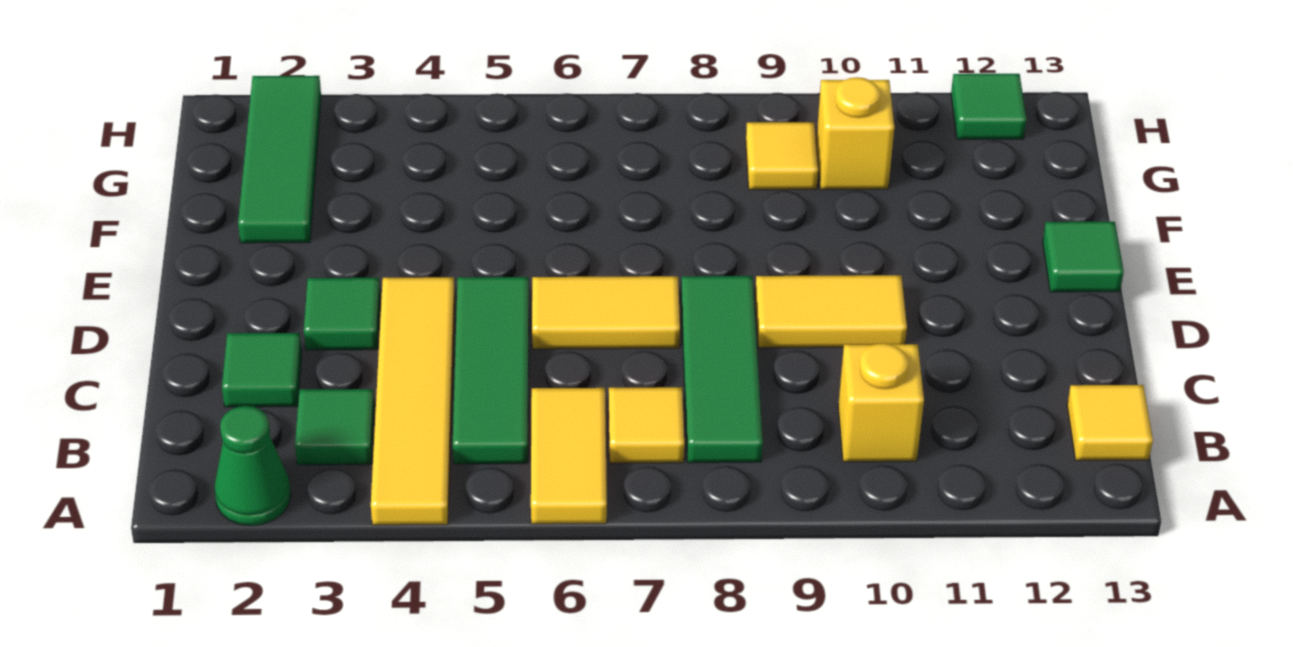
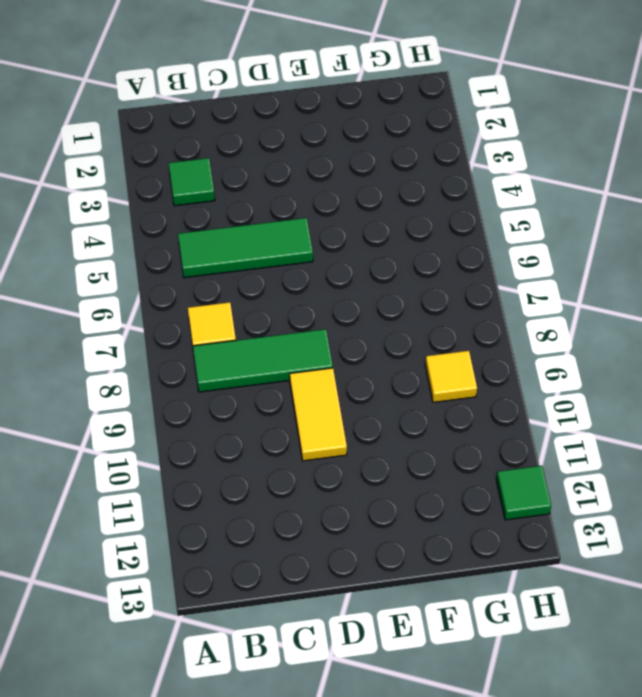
none -> green 1x1 cone [214,406,291,526]
none -> yellow 1x4 tile [371,277,455,525]
none -> yellow 1x2 tile [531,388,607,524]

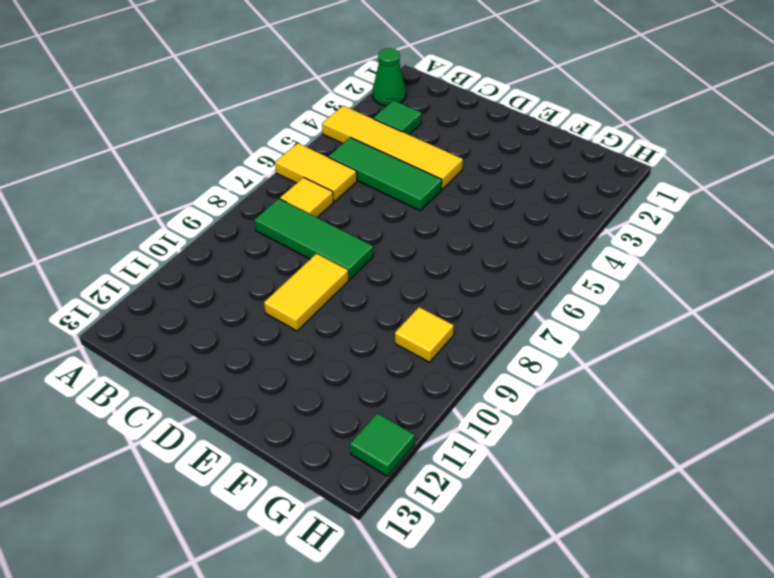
none -> yellow 1x1 brick [838,343,924,462]
none -> yellow 1x1 tile [1067,385,1153,460]
none -> green 1x1 tile [222,333,302,407]

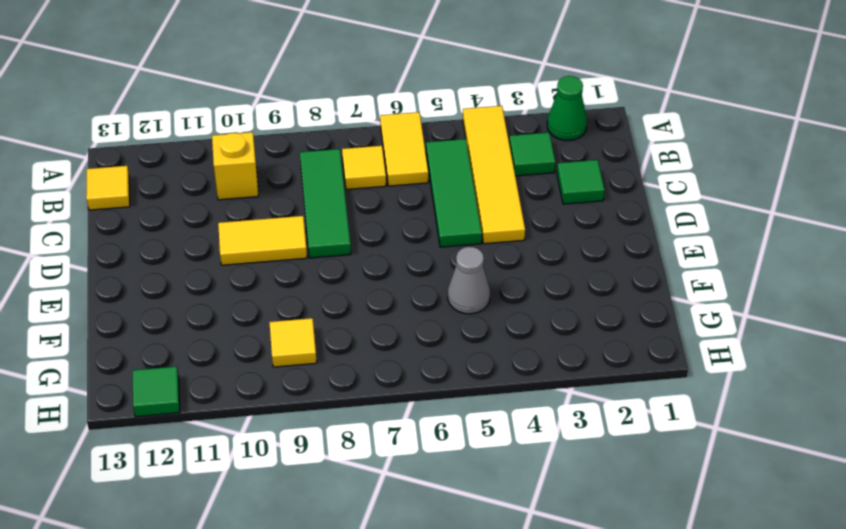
grey 1x1 cone [448,247,490,314] -> none
none -> green 1x1 tile [304,278,380,350]
none -> yellow 1x2 tile [532,276,680,349]
none -> green 1x1 tile [1043,222,1124,292]

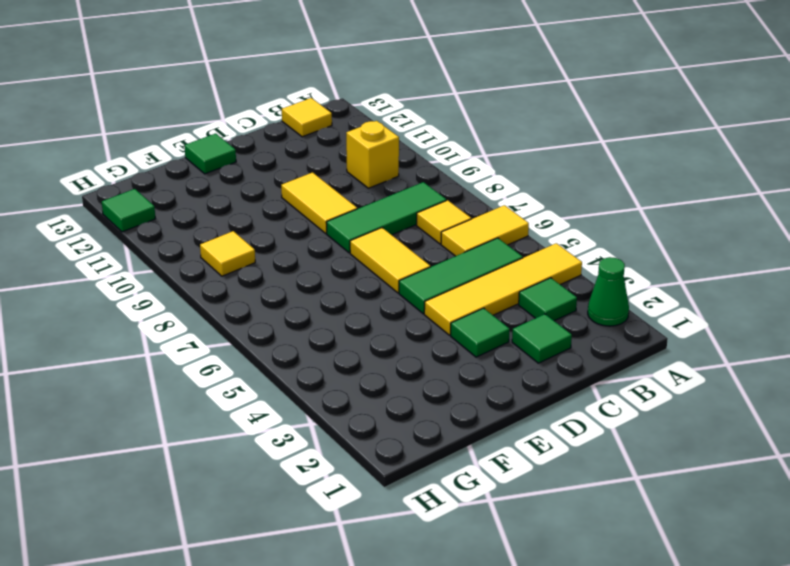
none -> green 1x3 tile [238,76,321,243]
none -> yellow 1x1 brick [816,77,894,189]

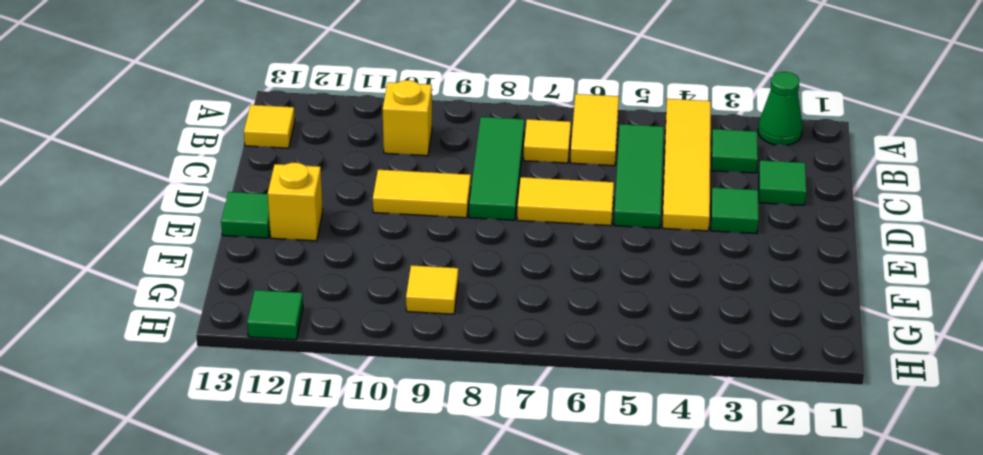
yellow 1x1 brick [268,163,323,241] -> yellow 1x1 brick moved to [816,77,894,189]
none -> green 1x3 tile [238,76,321,243]

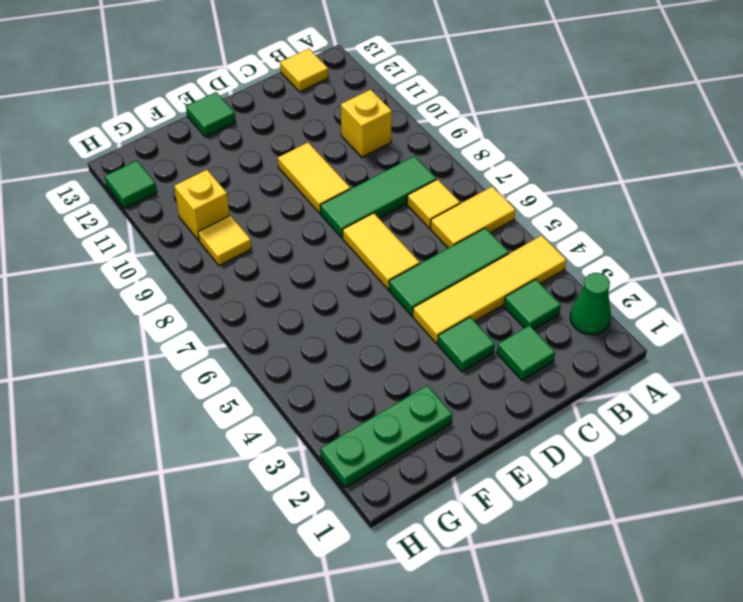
green 1x3 plate [320,385,452,487] -> green 1x3 tile [238,76,321,243]

